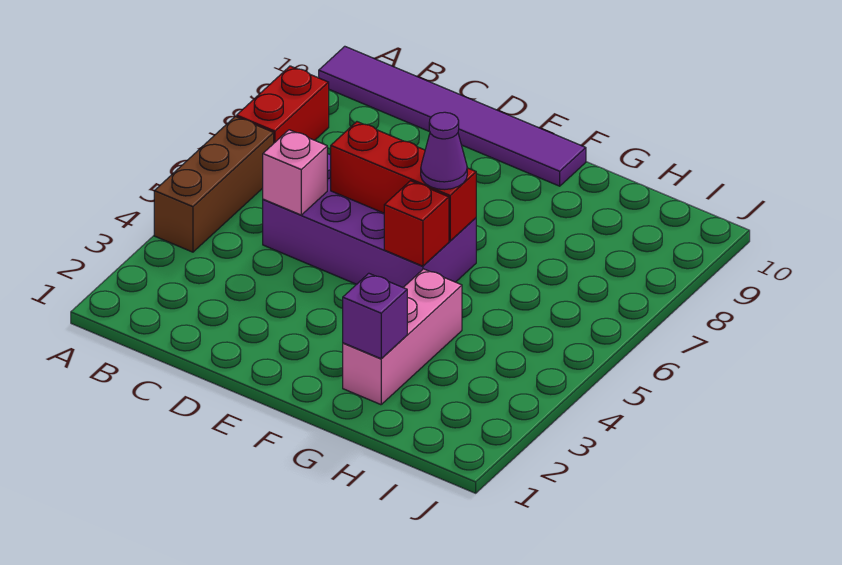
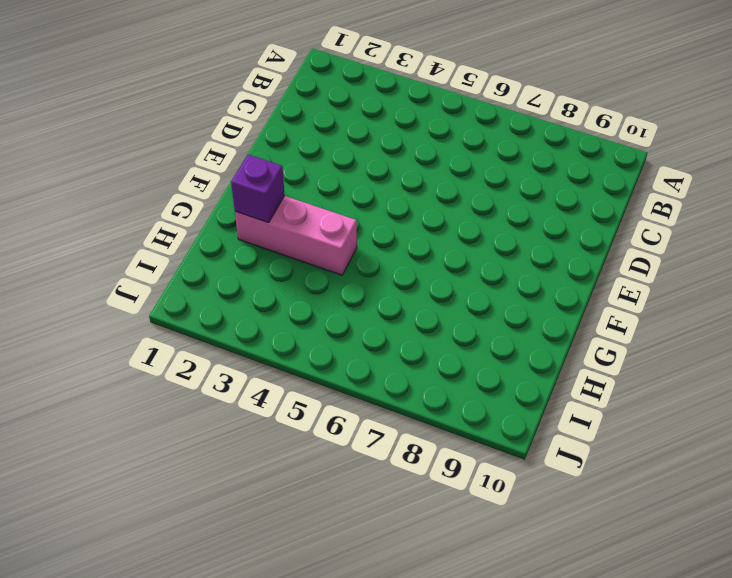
none -> brown 1x3 brick [154,116,274,252]
none -> red 1x2 brick [237,66,329,143]

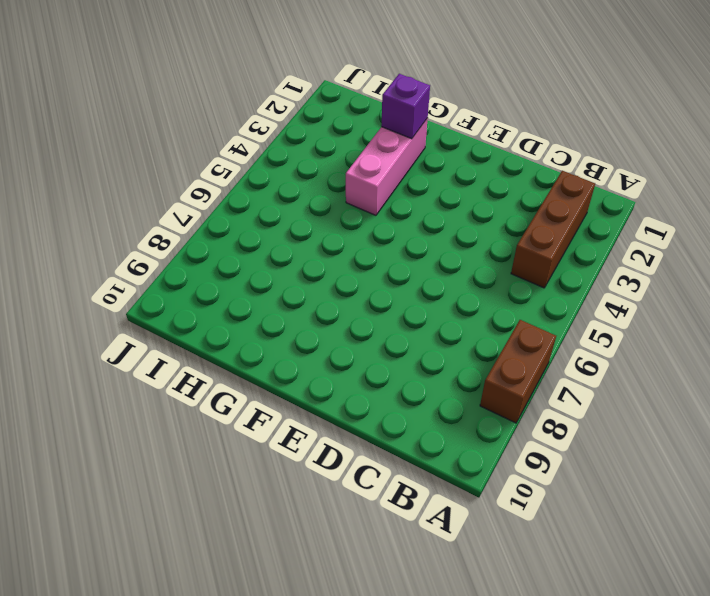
brown 1x2 brick [480,320,556,423] -> red 1x2 brick [237,66,329,143]
brown 1x3 brick [511,171,595,288] -> brown 1x3 brick moved to [154,116,274,252]
none -> purple 1x6 tile [319,46,586,186]
none -> purple 2x4 brick [263,154,476,287]

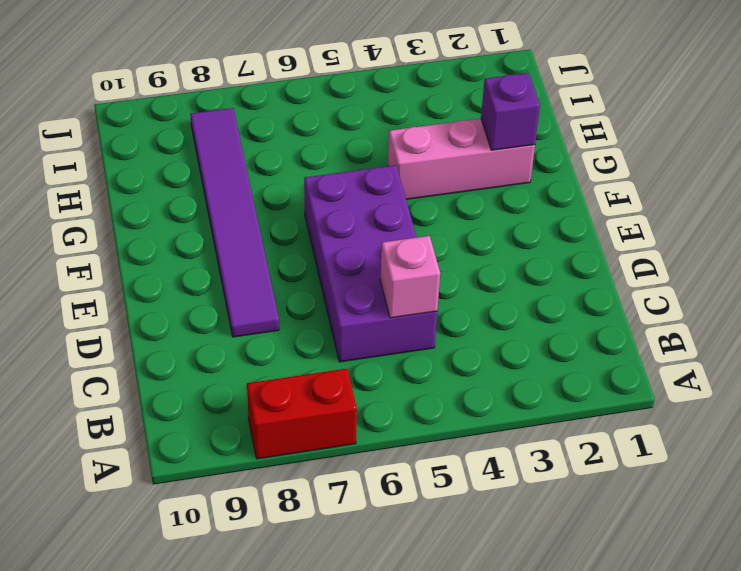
purple 1x6 tile [190,108,279,337] -> purple 1x6 tile moved to [319,46,586,186]
none -> brown 1x3 brick [154,116,274,252]
none -> red 1x3 brick [331,122,476,241]

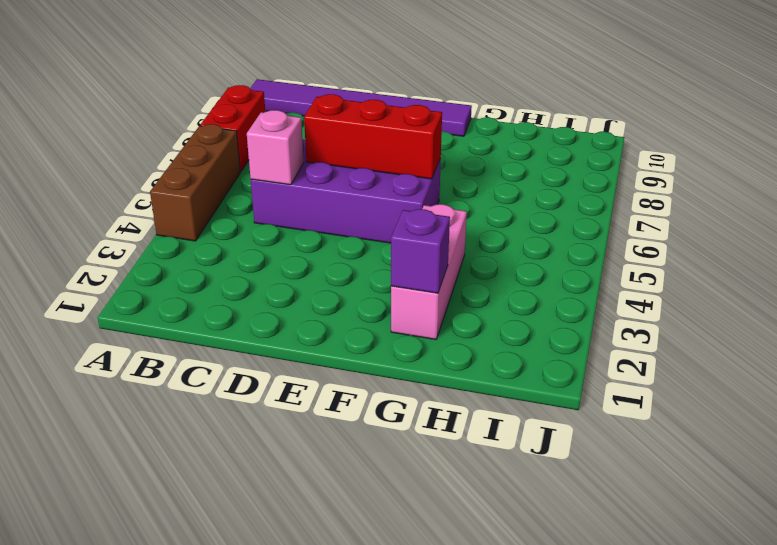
none -> red 1x1 brick [384,181,449,266]
none -> purple 1x1 cone [421,112,467,190]

